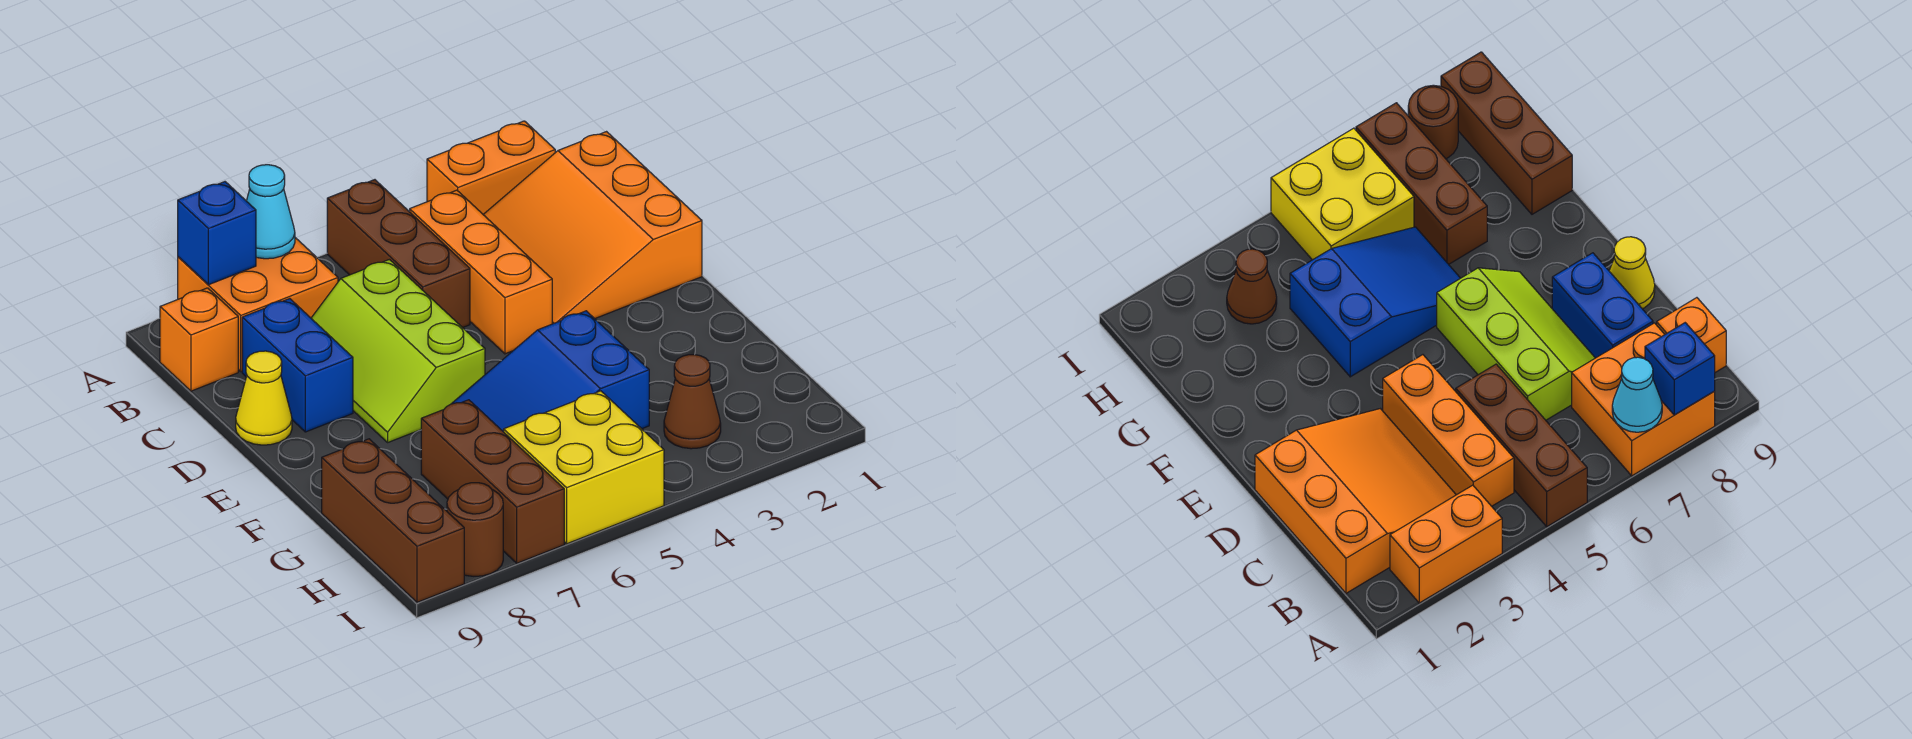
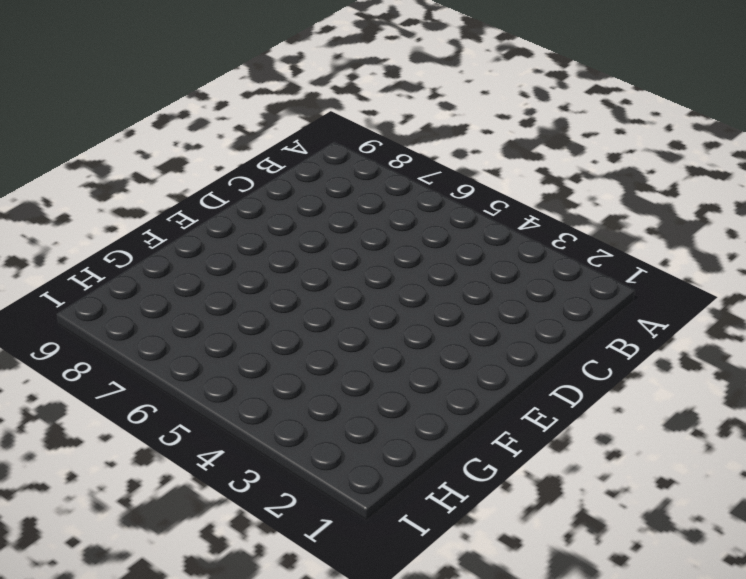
none -> orange 1x2 brick [427,121,555,214]
none -> brown 1x3 brick [327,180,470,328]
none -> orange 2x2 brick [178,238,338,372]

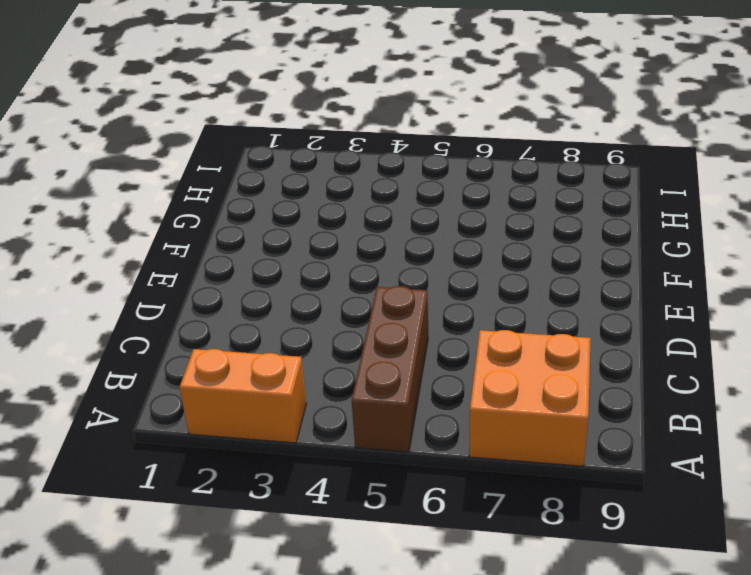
none -> orange 3x3 slope [483,132,702,324]
none -> orange 1x3 brick [410,190,552,354]
none -> orange 1x1 brick [160,288,238,391]

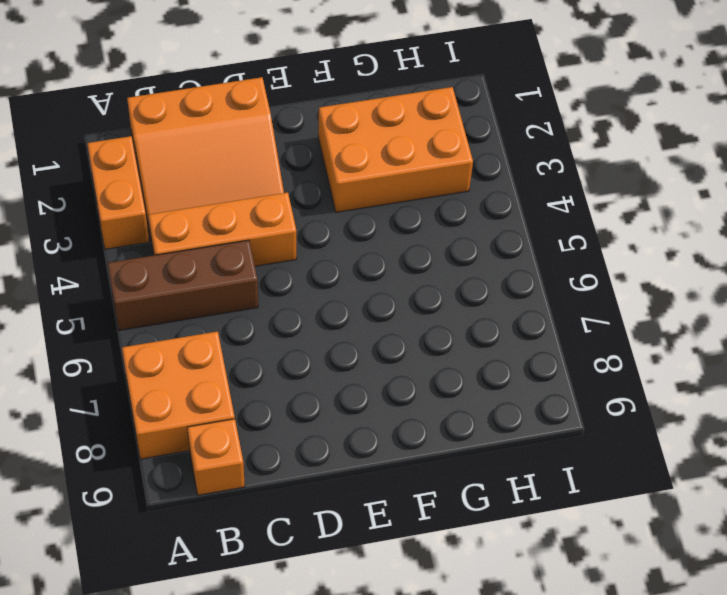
orange 2x3 brick [318,87,473,212] -> brown 1x1 cone [664,355,721,449]
none -> lime 2x3 slope [311,260,485,442]
none -> blue 1x2 brick [242,299,353,432]
none -> yellow 1x1 cone [236,351,292,445]

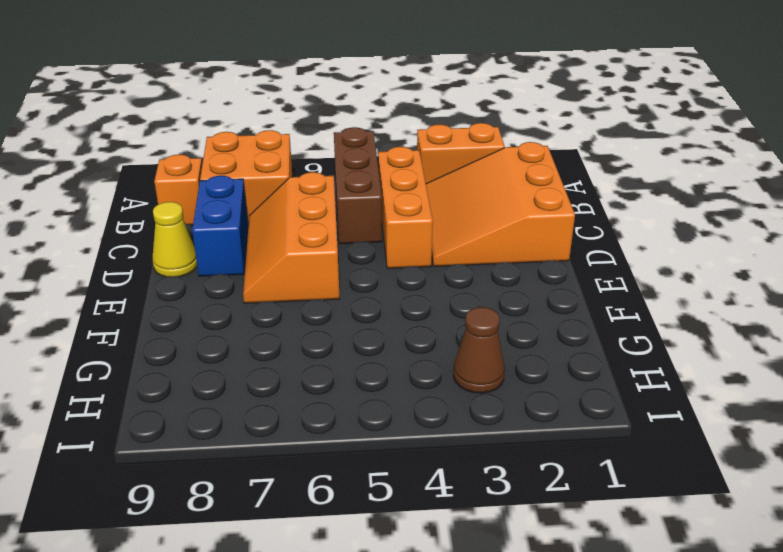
orange 2x3 slope [243,172,340,303] -> lime 2x3 slope [311,260,485,442]
none -> blue 2x3 slope [452,311,649,432]
none -> brown 1x3 brick [421,400,564,563]
none -> brown 1x3 brick [322,439,464,602]

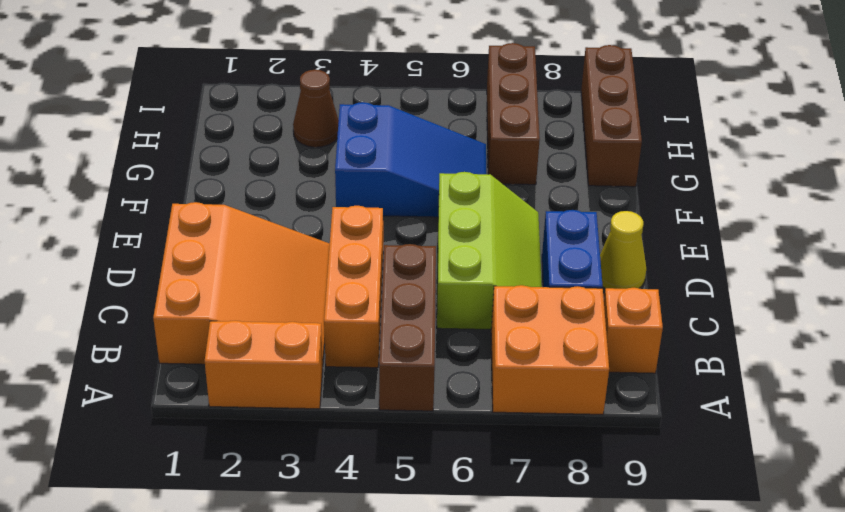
none -> yellow 2x2 brick [504,391,664,544]
none -> brown 1x1 round brick [447,483,503,576]
none -> cyan 1x1 cone [247,165,295,259]

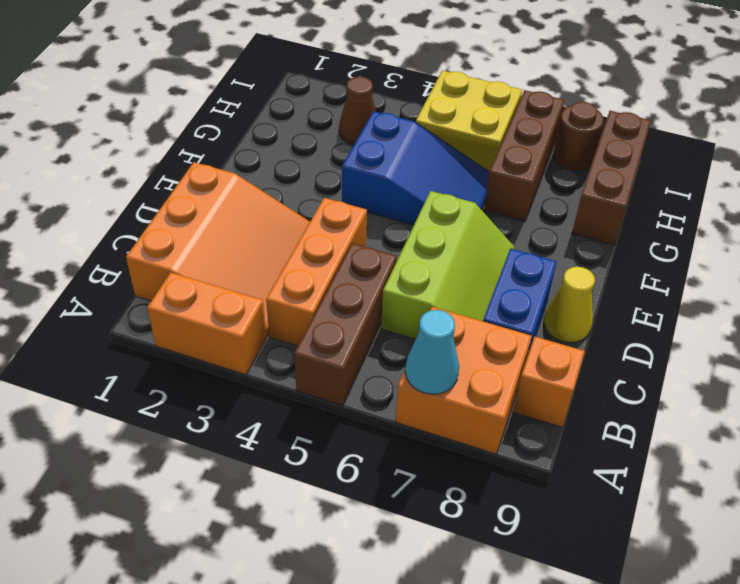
none -> blue 1x1 brick [178,182,256,285]

